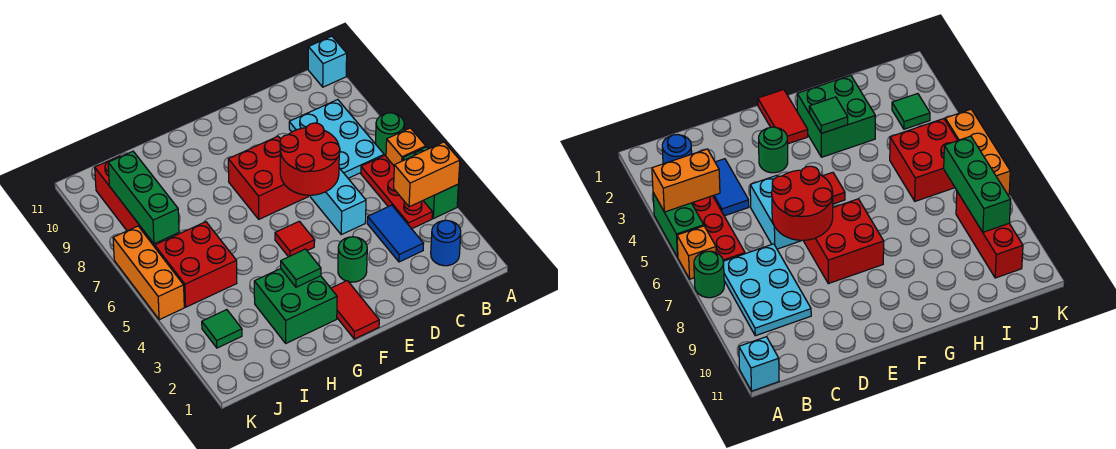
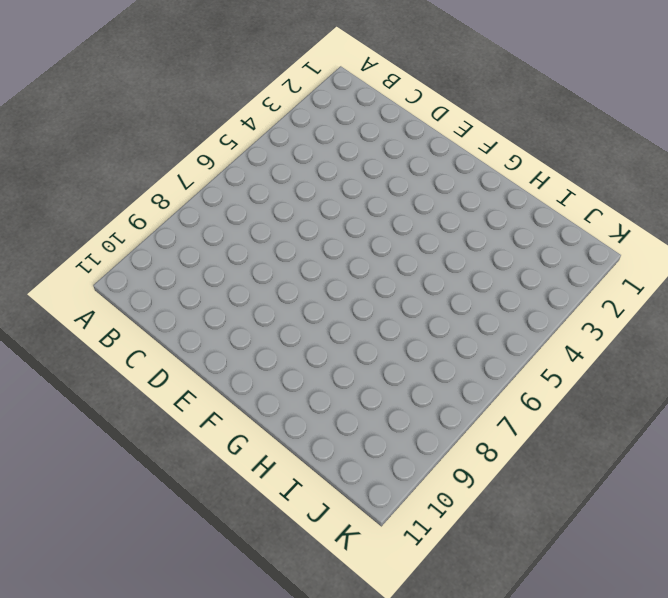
none -> green 1x2 brick [403,147,458,218]
none -> orange 1x1 brick [386,128,426,165]
none -> green 1x1 round brick [375,113,404,156]

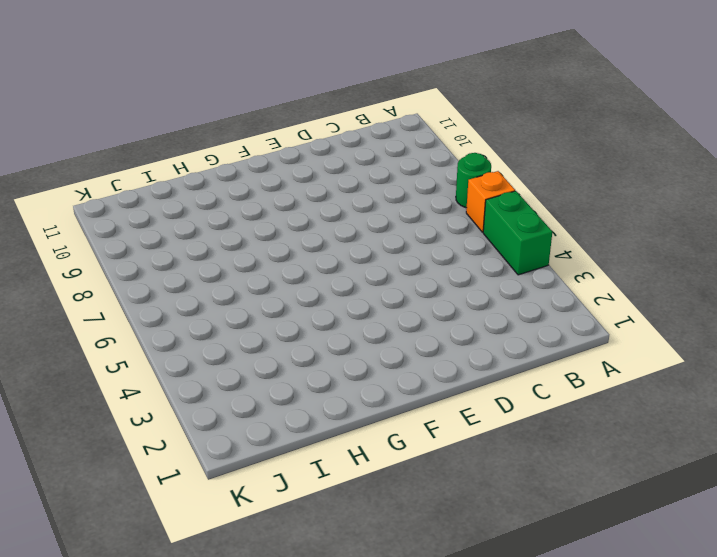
none -> cyan 1x1 brick [308,36,347,87]
none -> blue 1x1 round brick [431,220,461,266]
none -> red 1x3 plate [361,155,432,229]

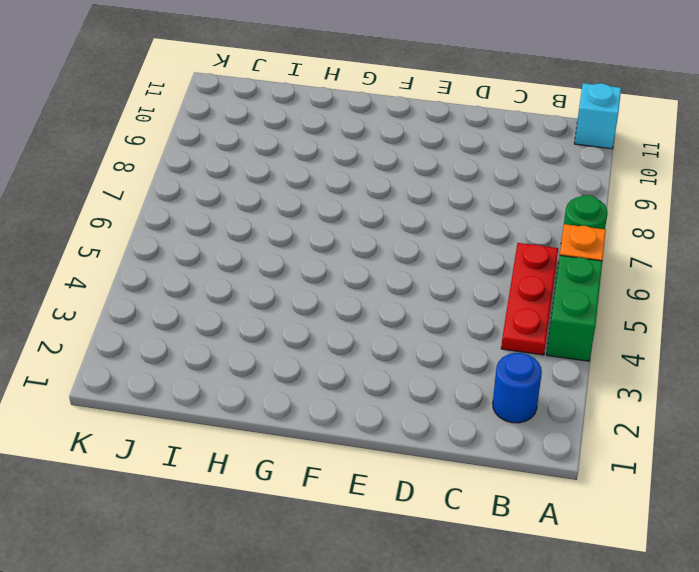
none -> cyan 2x3 plate [289,100,384,178]
none -> blue 1x2 tile [367,205,424,262]
none -> cyan 1x2 brick [310,168,366,235]

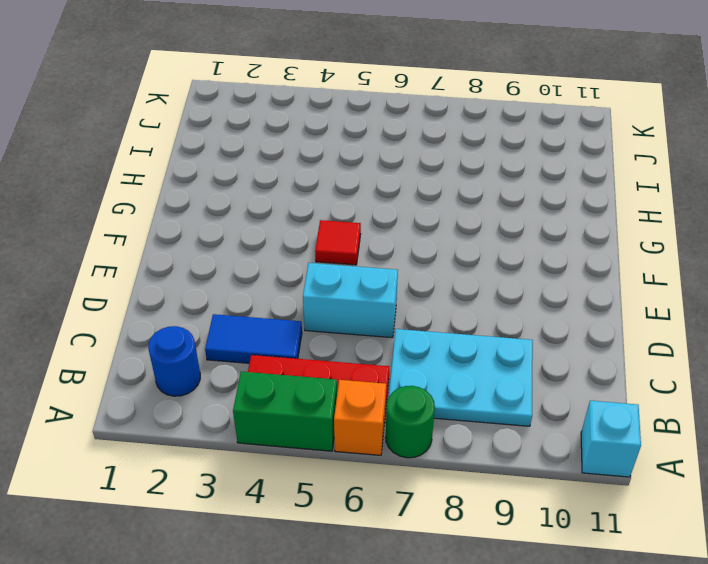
none -> green 1x1 round brick [338,237,367,282]
none -> red 2x2 brick [228,136,308,219]
none -> red 1x2 tile [331,281,379,339]

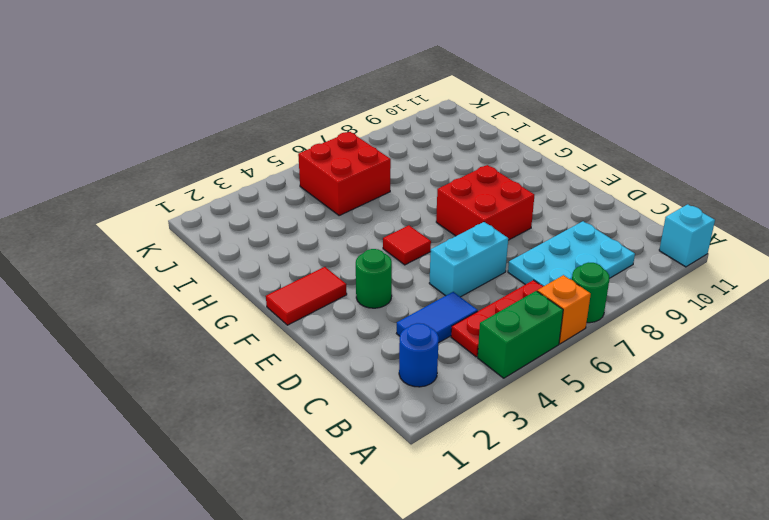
none -> green 2x2 brick [254,269,337,343]
none -> green 1x1 tile [202,310,242,348]
none -> red 1x3 brick [95,156,152,242]

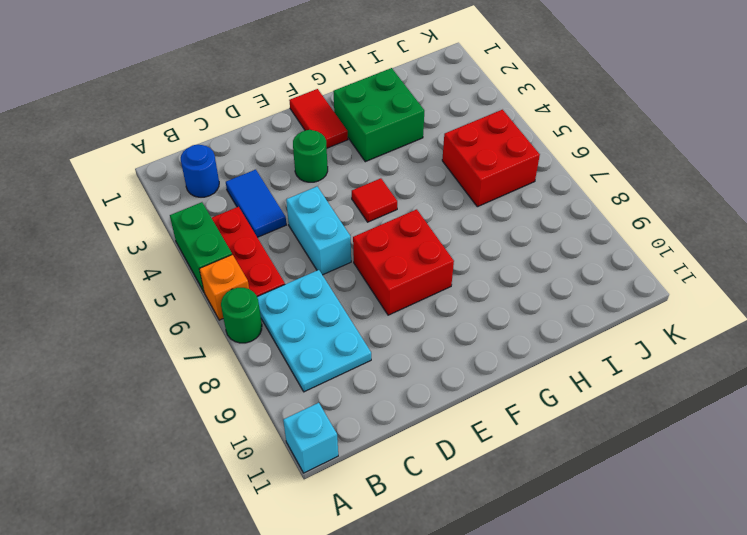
none -> green 1x1 tile [202,310,242,348]
none -> red 1x3 brick [95,156,152,242]
none -> orange 1x3 brick [113,226,184,320]

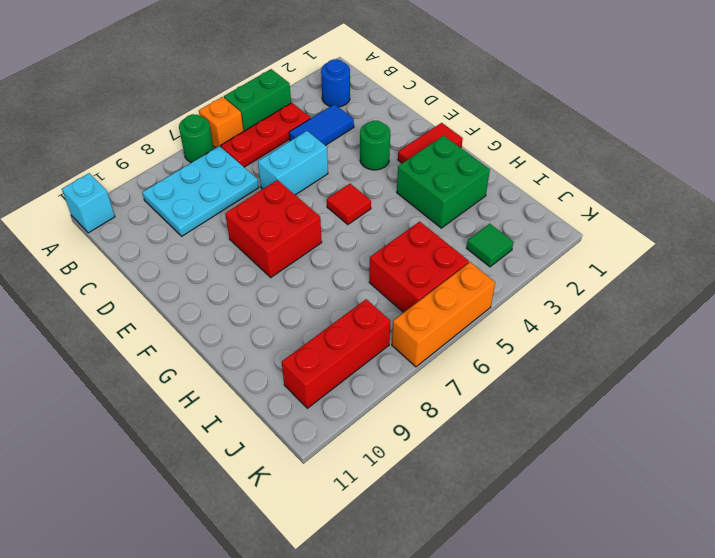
none -> orange 1x2 brick [394,142,460,207]
none -> red 2x2 round brick [280,123,340,195]
none -> green 1x1 tile [281,249,321,287]

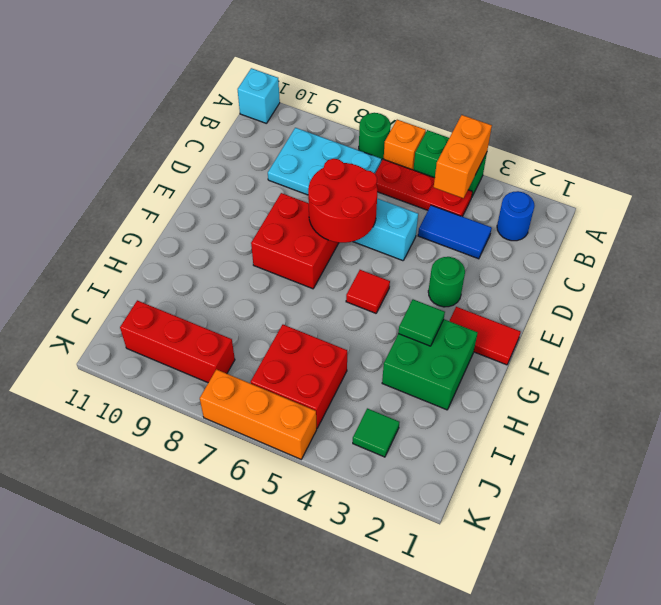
none -> green 1x3 brick [108,151,179,244]

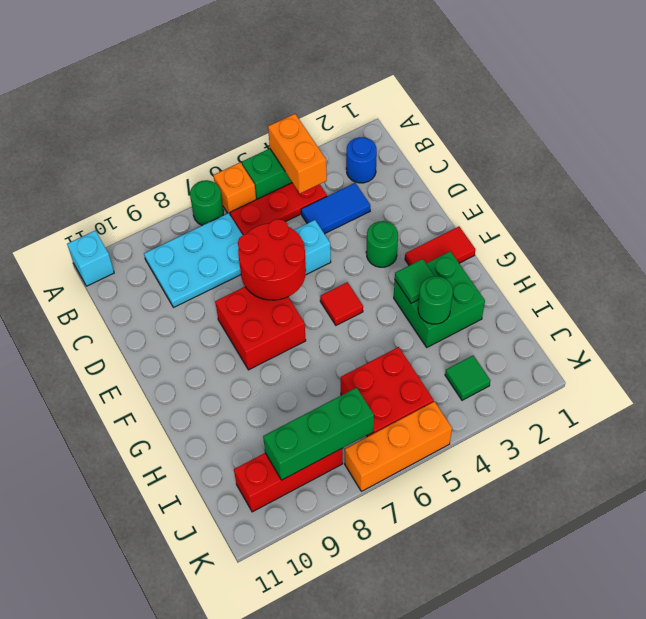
green 1x1 round brick [418,276,453,324] -> none

